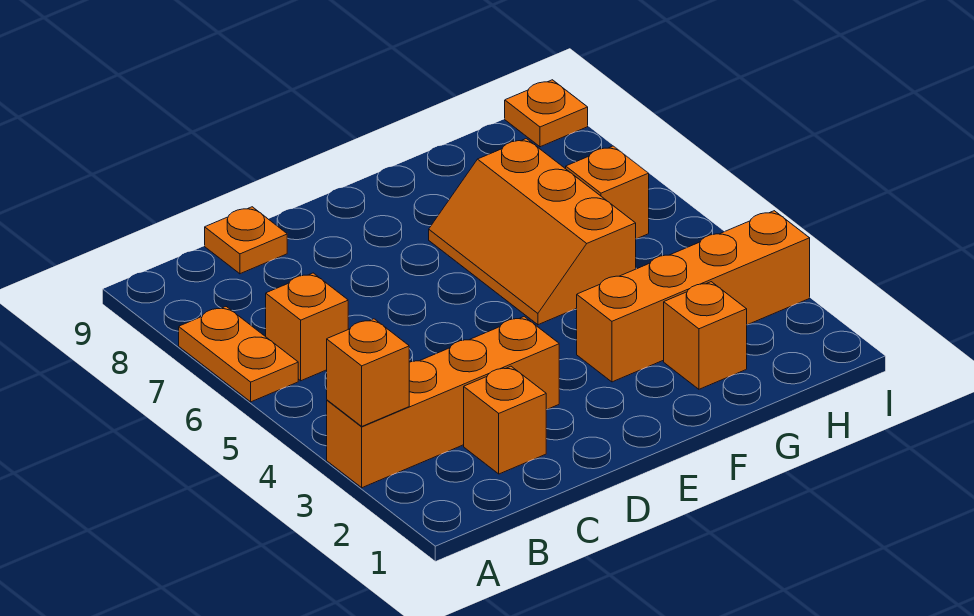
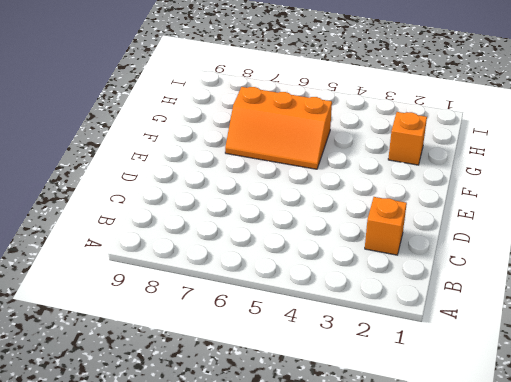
none -> orange 1x4 brick [327,317,559,488]
none -> orange 1x2 plate [179,307,298,402]

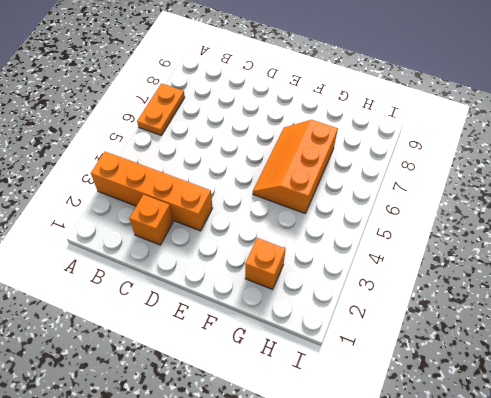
none -> orange 1x1 brick [266,273,348,381]
none -> orange 1x1 plate [205,207,287,274]

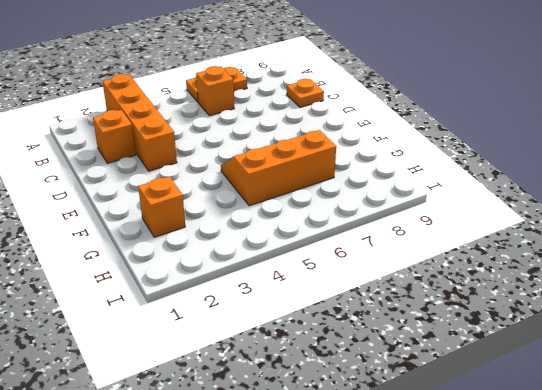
none -> orange 1x4 brick [577,211,810,382]
none -> orange 1x1 brick [566,146,649,239]

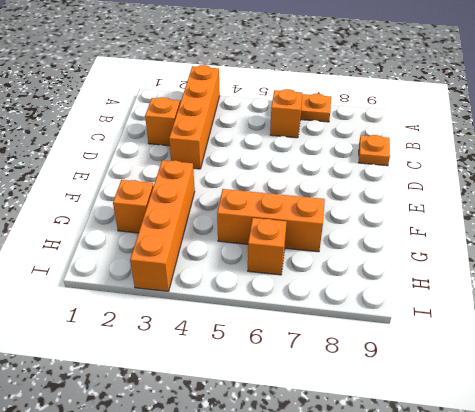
none -> orange 1x1 plate [505,80,588,147]
none -> orange 1x1 brick [327,319,409,426]

